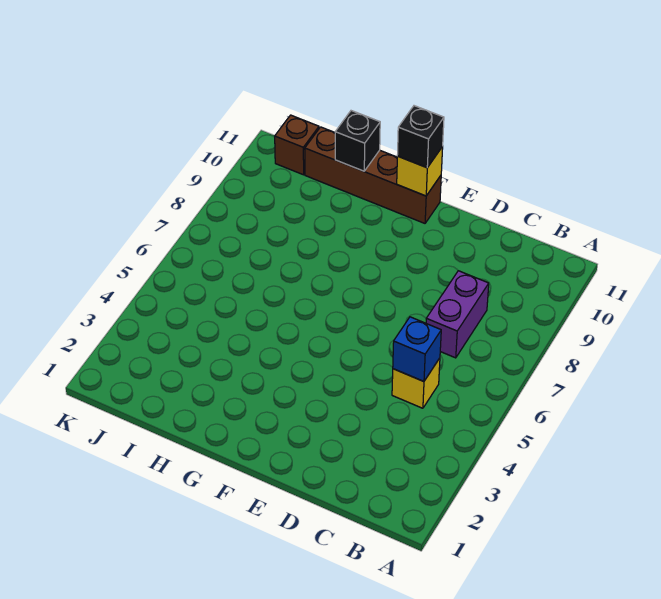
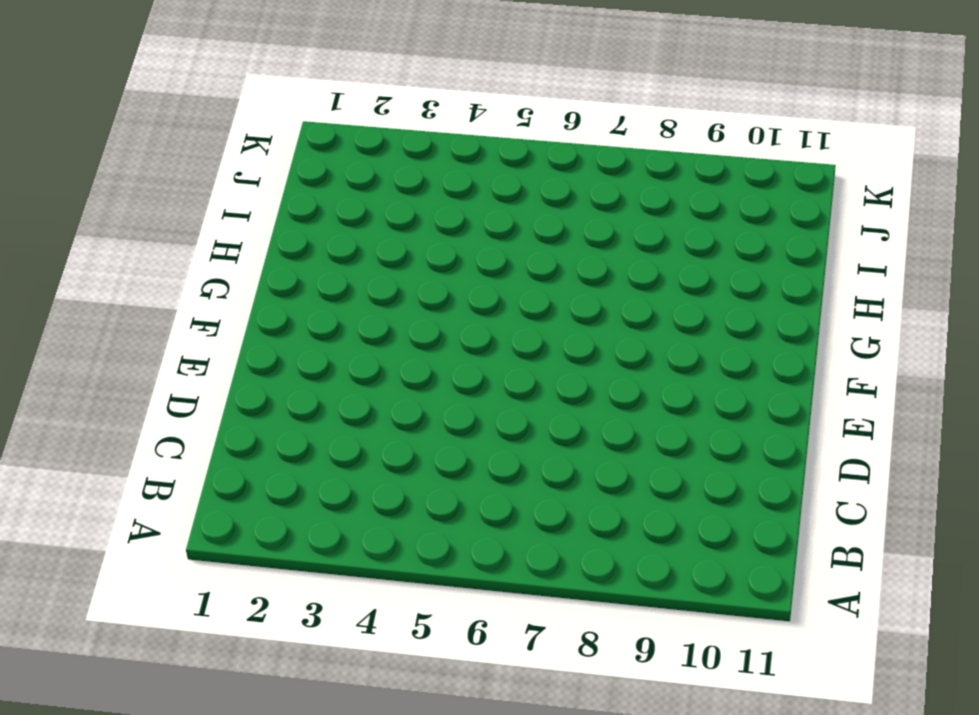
none -> yellow 1x1 brick [392,358,440,408]
none -> purple 1x2 brick [426,271,489,358]

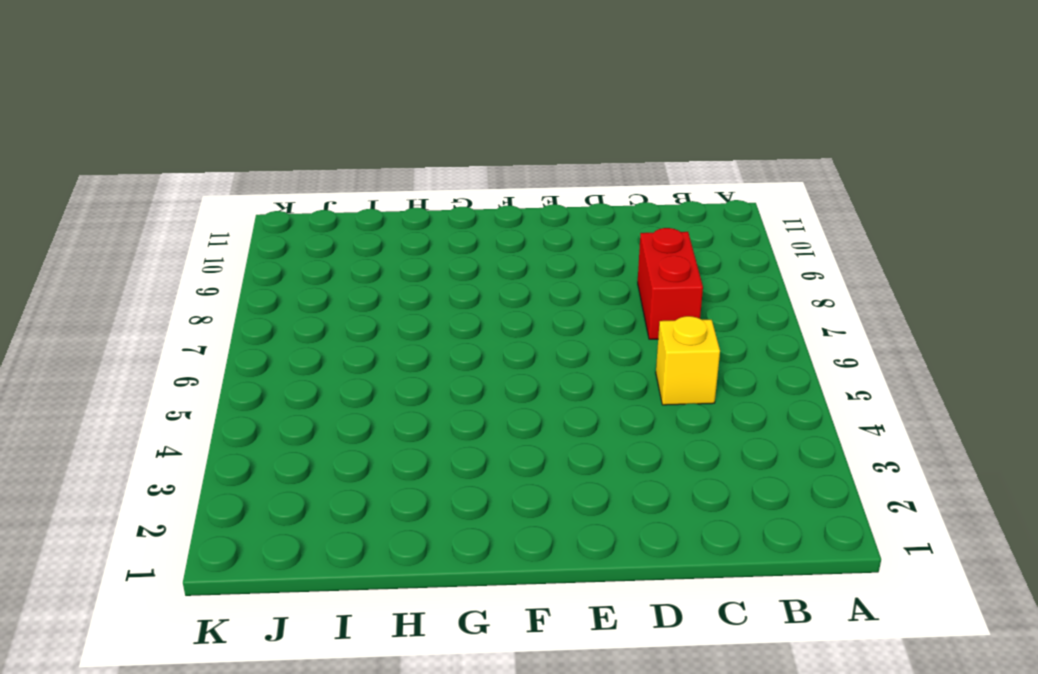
red 1x2 brick [638,228,703,339] -> purple 1x2 brick [426,271,489,358]
none -> brown 1x4 brick [305,127,441,223]
none -> brown 1x1 brick [275,115,319,175]

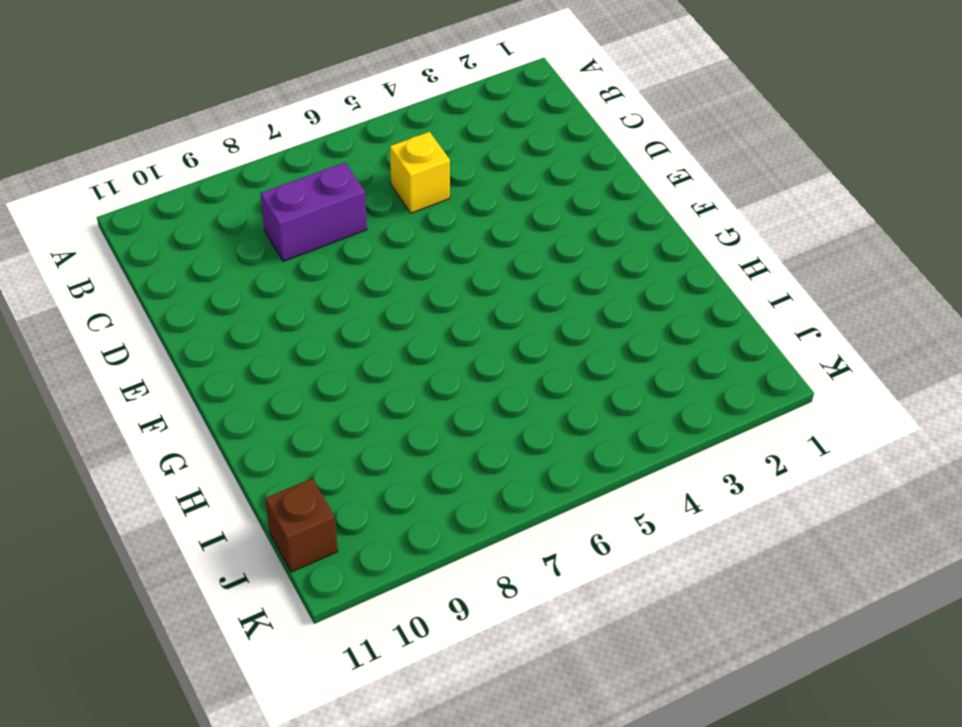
none -> brown 1x4 brick [305,127,441,223]
none -> blue 1x1 brick [393,317,441,381]

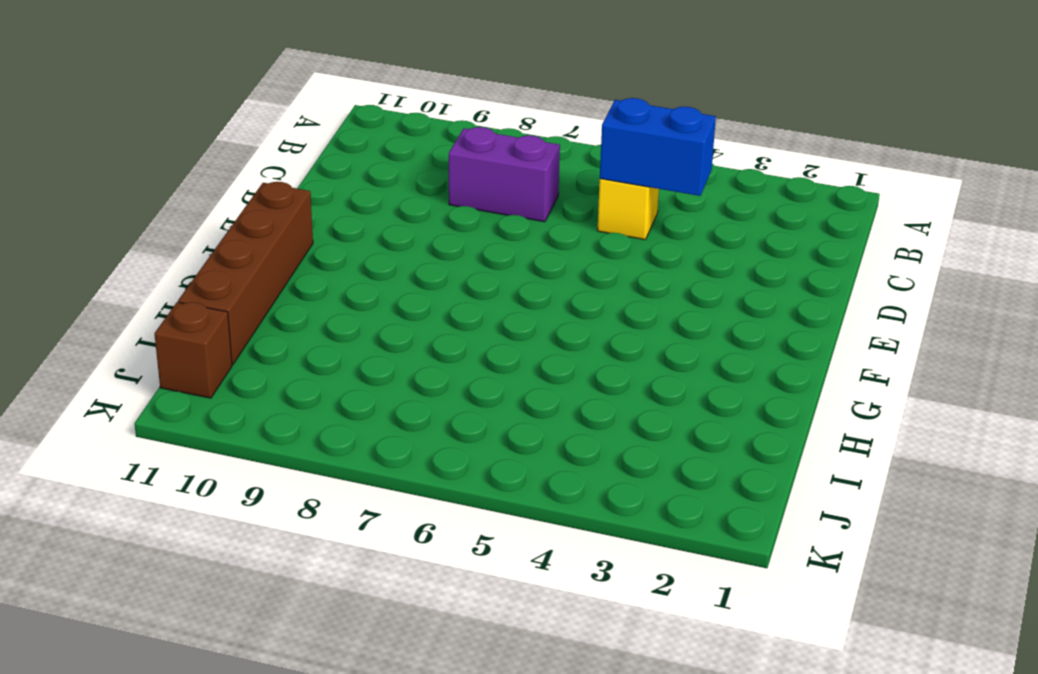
blue 1x2 brick [600,98,716,196] -> blue 1x1 brick [393,317,441,381]
none -> yellow 1x1 brick [397,147,443,196]
none -> black 1x1 brick [335,111,380,171]

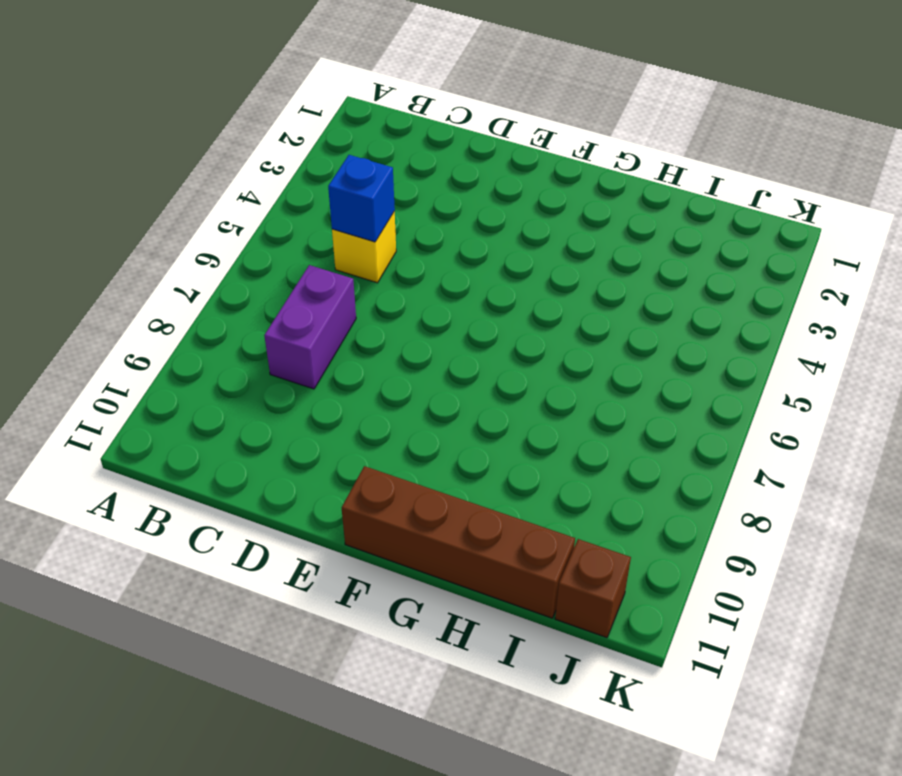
none -> yellow 1x1 brick [397,147,443,196]
none -> black 1x1 brick [335,111,380,171]

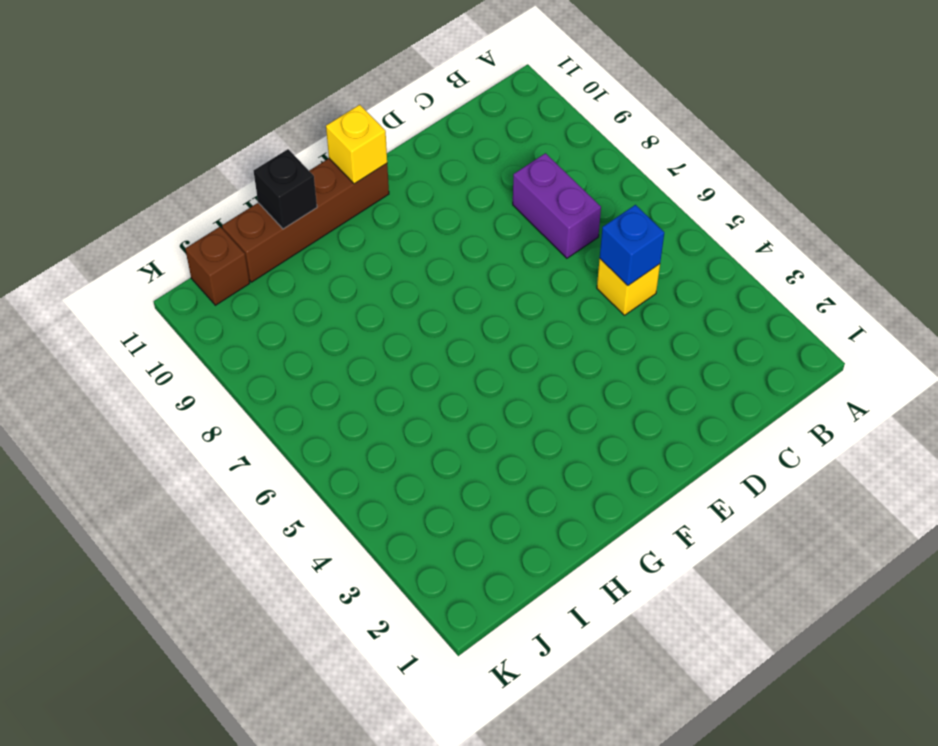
none -> black 1x1 brick [397,106,444,168]

